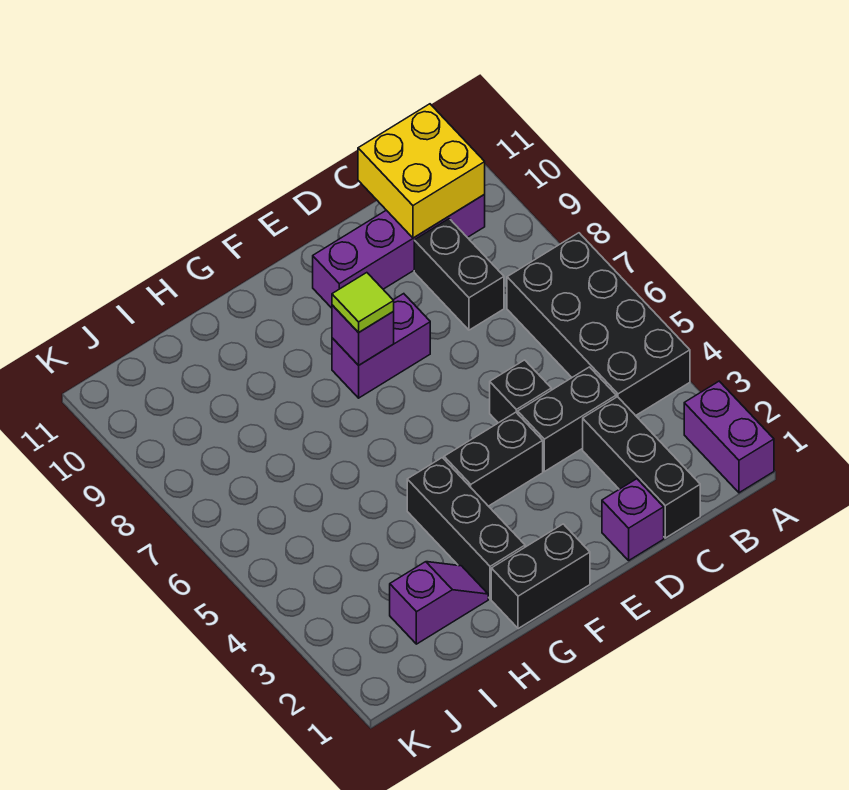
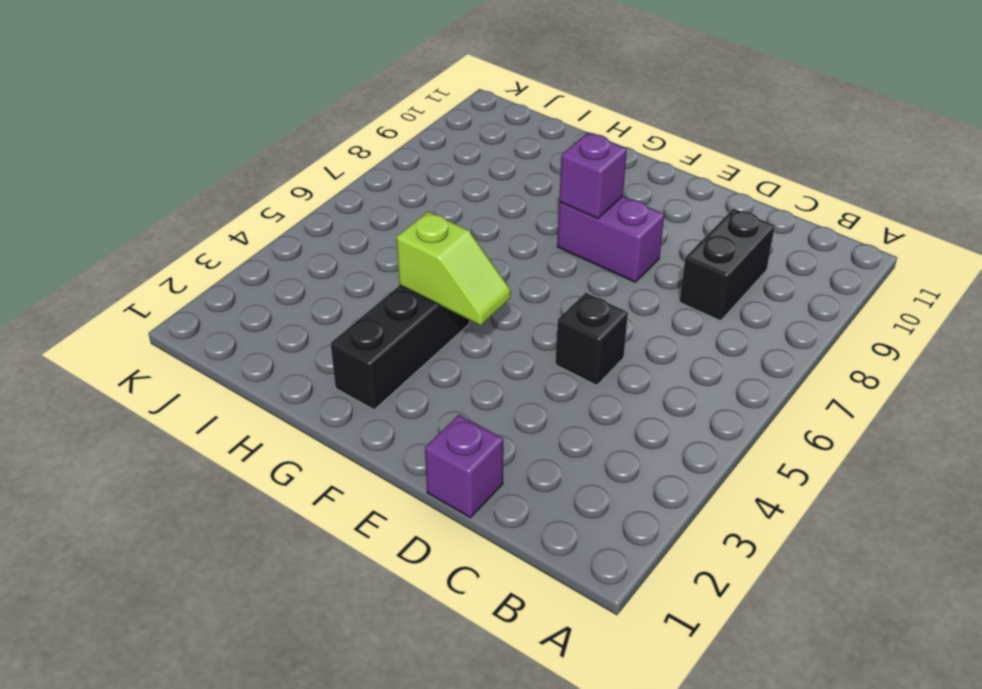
lime 1x2 slope [396,212,511,325] -> none
none -> purple 1x2 brick [684,381,774,493]
none -> black 2x4 brick [507,233,690,416]
none -> purple 1x4 brick [313,195,485,308]

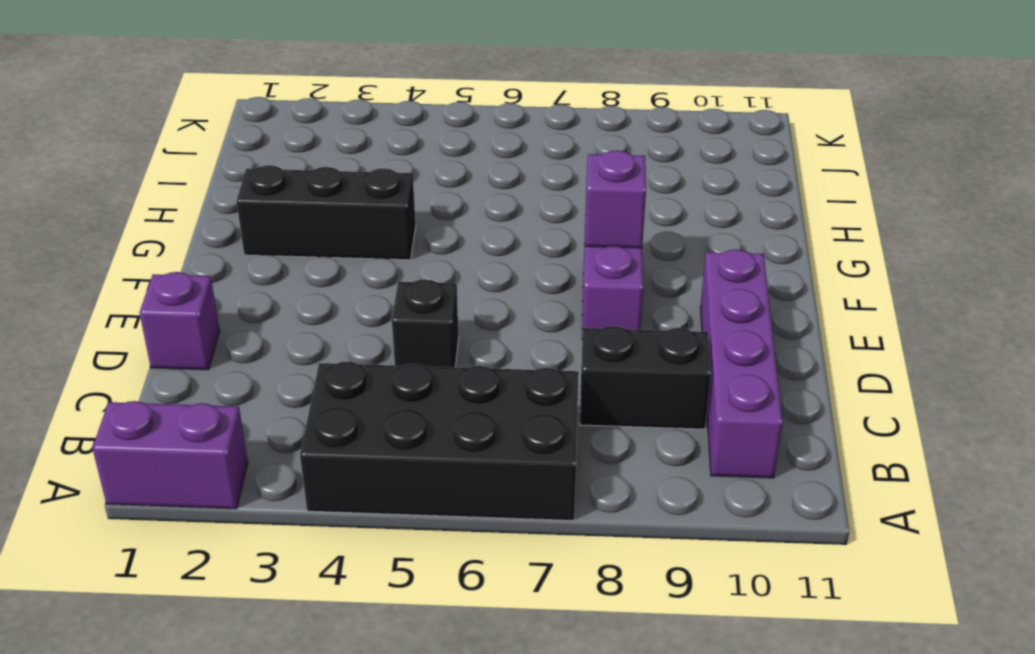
none -> black 1x3 brick [583,397,700,538]
none -> black 1x2 brick [518,367,616,472]
none -> black 1x2 brick [444,412,543,506]

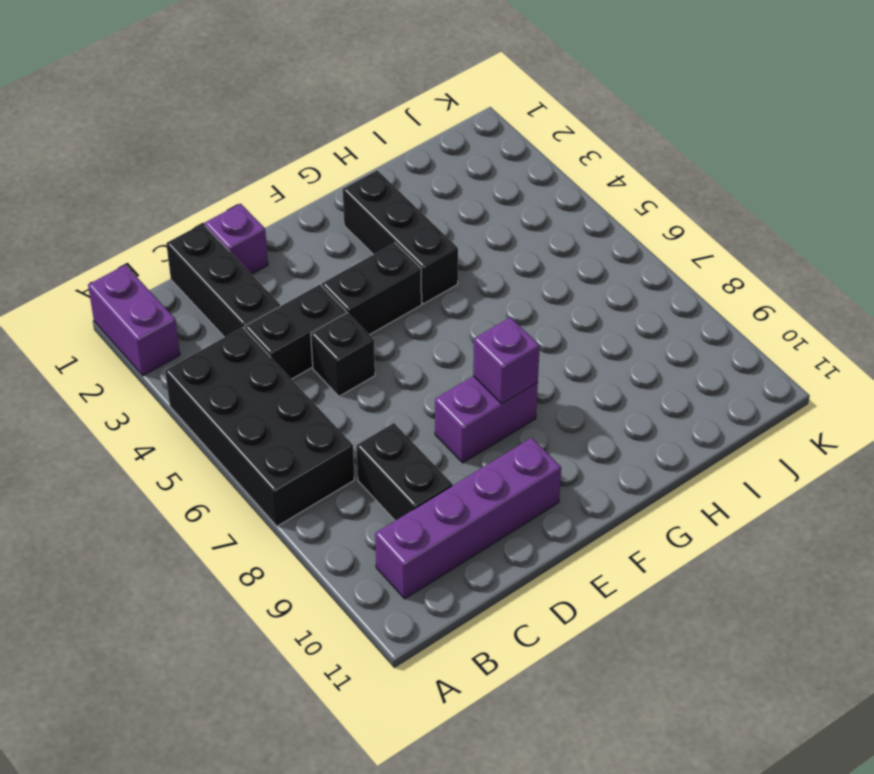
none -> black 1x2 brick [491,524,590,629]
none -> purple 1x2 slope [390,562,488,644]
none -> yellow 2x2 brick [358,104,485,238]

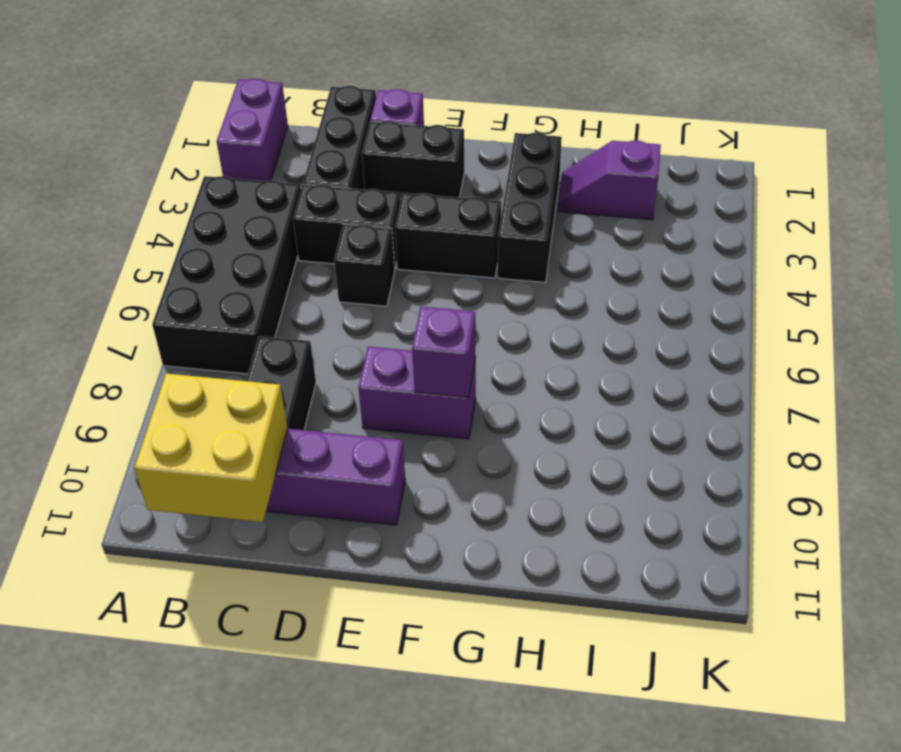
black 1x2 brick [362,121,465,199] -> black 1x2 brick moved to [491,524,590,629]
none -> lime 1x1 tile [332,273,394,333]

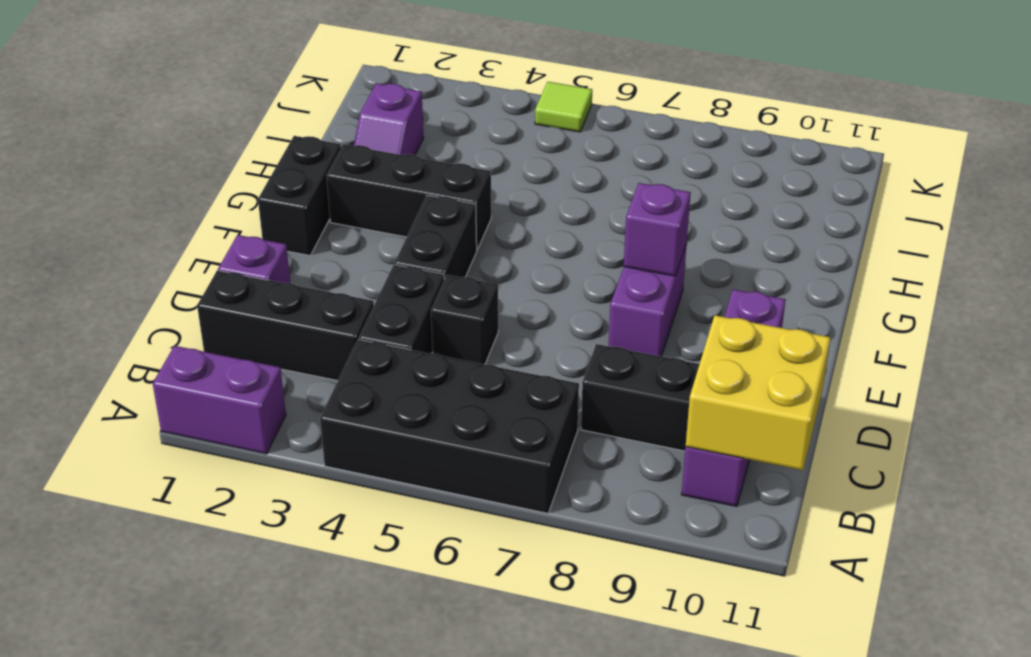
lime 1x1 tile [535,82,592,132] -> lime 1x1 tile moved to [332,273,394,333]

